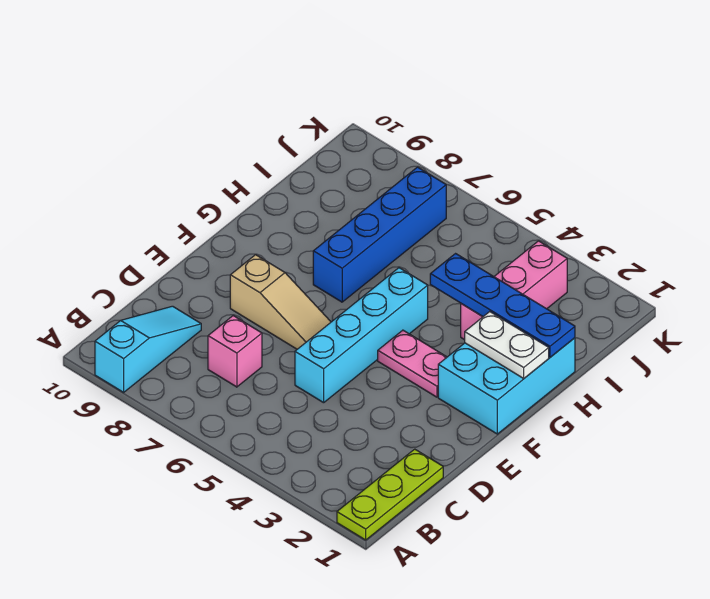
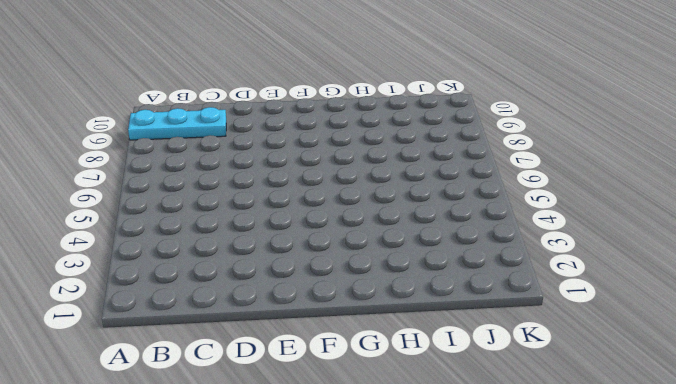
cyan 1x3 plate [128,107,226,140] -> cyan 1x3 slope [95,306,201,392]
none -> lime 1x3 plate [337,449,443,540]
none -> pink 1x1 brick [208,316,262,387]

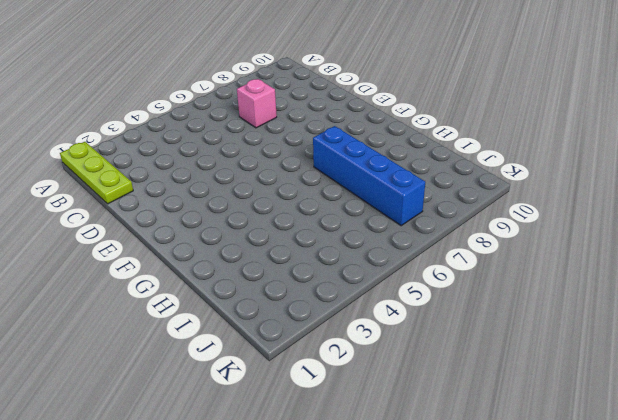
none -> cyan 1x3 slope [95,306,201,392]
none -> cyan 1x4 brick [295,268,428,403]

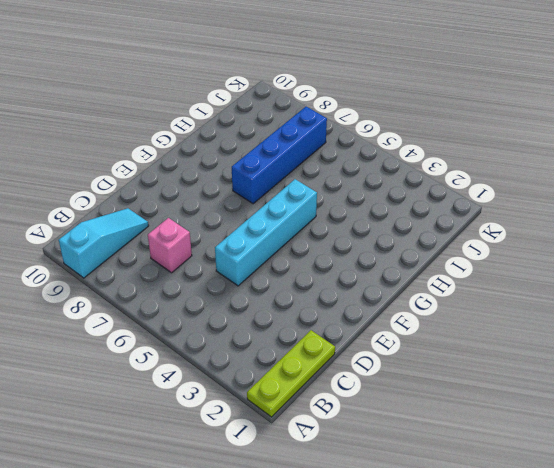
none -> tan 1x3 slope [230,255,331,349]
none -> cyan 2x3 brick [438,338,575,434]

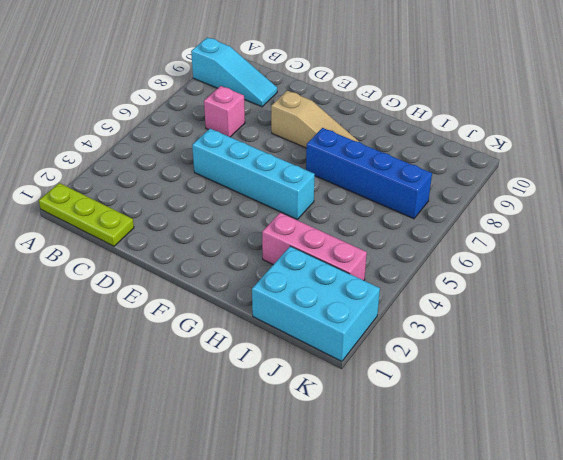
tan 1x3 slope [271,91,359,148] -> tan 1x3 slope turned to [230,255,331,349]
cyan 2x3 brick [252,246,380,361] -> cyan 2x3 brick moved to [438,338,575,434]
none -> pink 1x2 plate [378,330,447,397]
none -> white 1x2 plate [465,312,549,378]

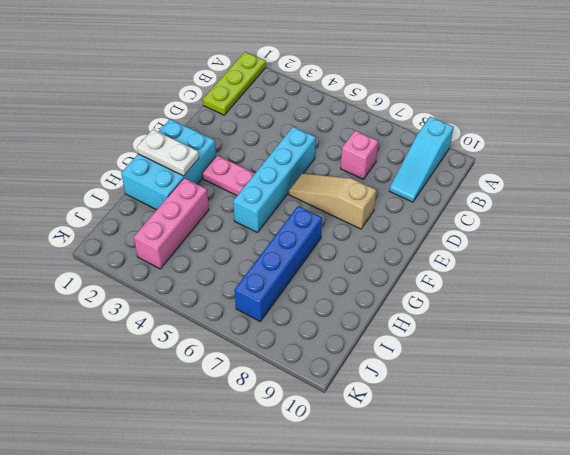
none -> blue 1x4 plate [430,254,575,357]

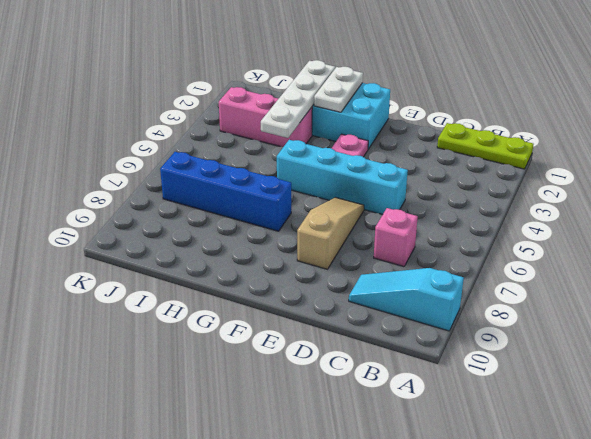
white 1x4 plate [261,60,335,138] -> blue 1x4 plate [430,254,575,357]

